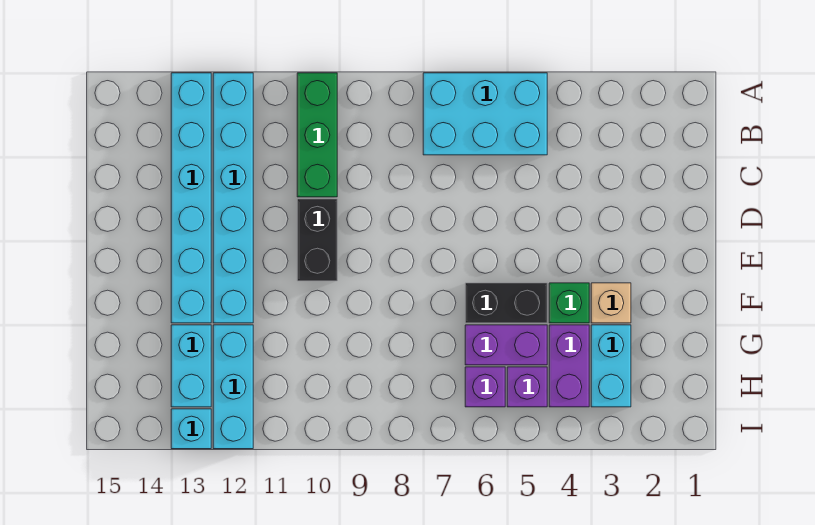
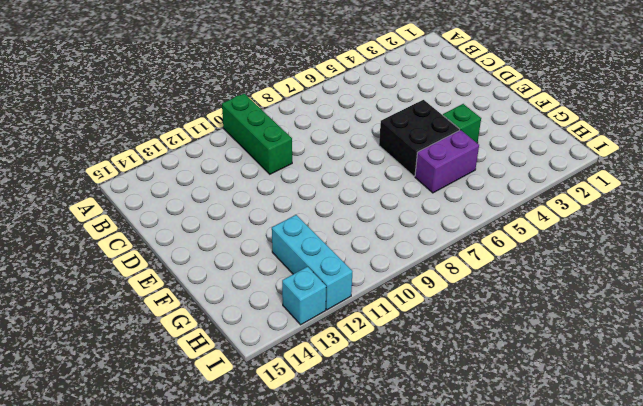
black 2x2 brick [379,100,460,176] -> black 1x2 brick [465,283,547,323]
none -> cyan 2x3 brick [423,73,547,155]
none -> cyan 1x6 brick [213,73,253,323]
none -> cyan 1x6 brick [171,73,211,323]

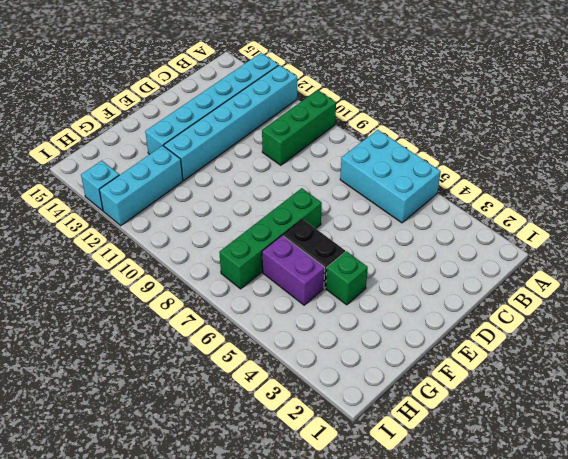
green 1x4 brick [219,188,322,289] -> none
none -> black 1x2 brick [297,199,337,281]
none -> tan 1x1 brick [591,283,631,323]
none -> cyan 1x2 brick [591,325,631,407]

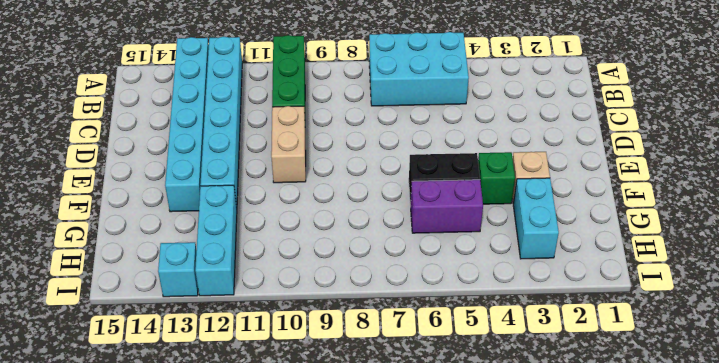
tan 1x2 brick [271,106,306,183] -> black 1x2 brick [297,199,337,281]
none -> purple 1x2 brick [549,325,589,407]
none -> cyan 1x2 brick [171,325,211,407]
none -> purple 1x1 brick [507,367,547,407]

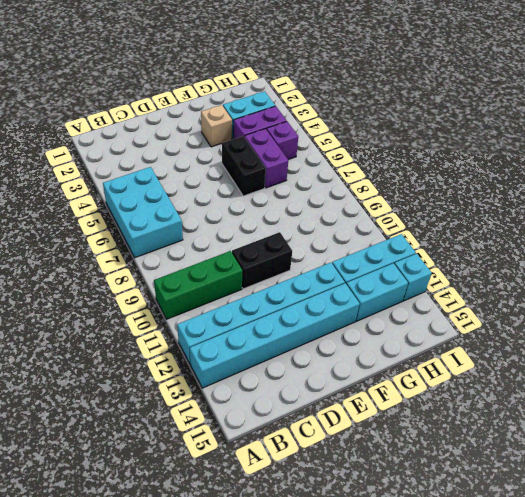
none -> green 1x1 brick [549,283,589,323]
none -> purple 1x1 brick [465,367,505,407]

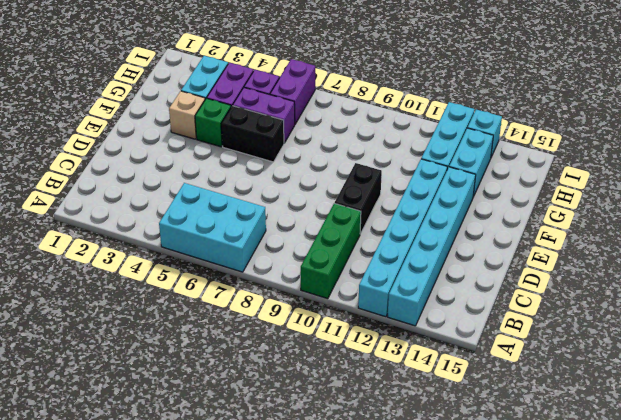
purple 1x2 brick [270,59,315,124] -> purple 1x1 brick [465,367,505,407]

